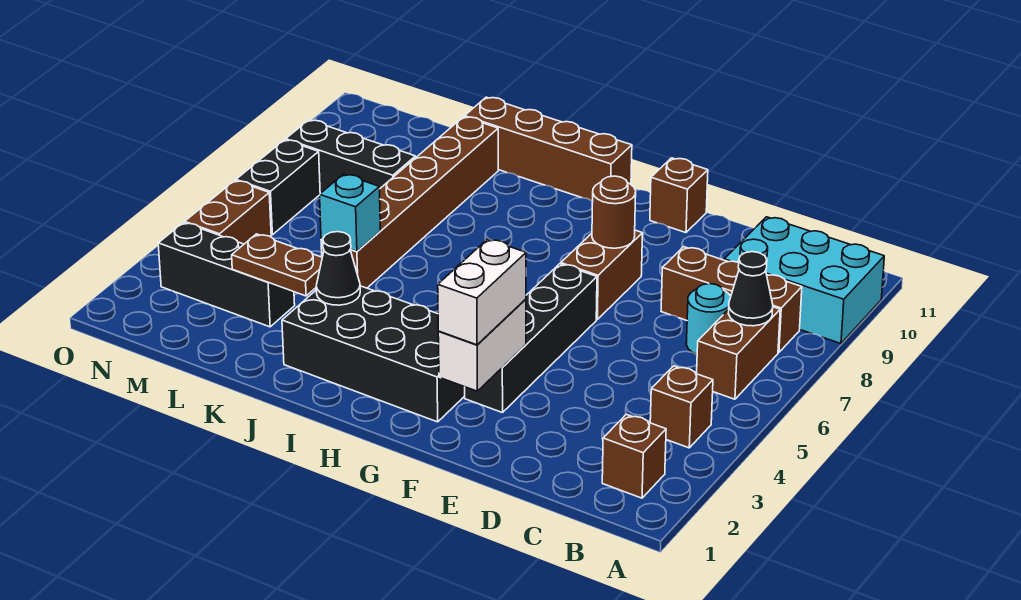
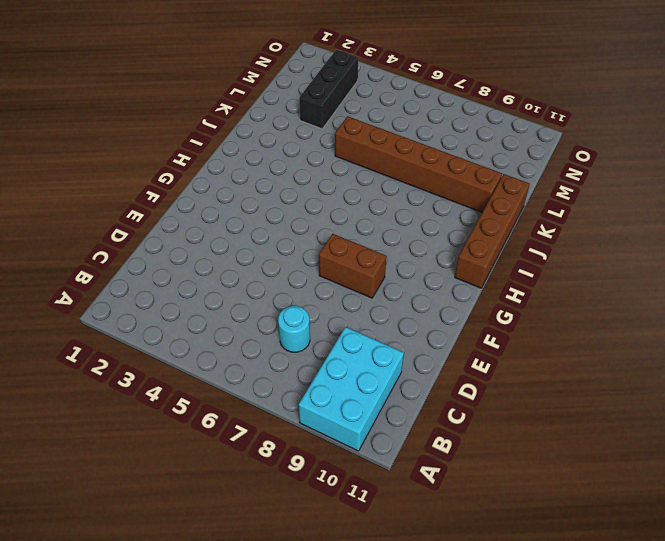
none -> brown 1x1 brick [602,414,666,498]
none -> brown 1x1 brick [650,366,713,448]
none -> brown 1x2 brick [697,307,780,399]

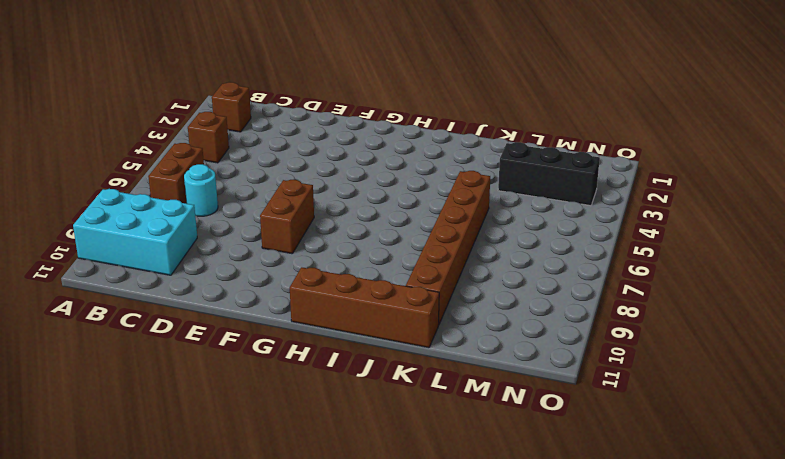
none -> brown 1x3 brick [661,247,802,352]
none -> black 1x4 brick [465,264,597,413]
none -> brown 1x1 brick [650,158,708,233]

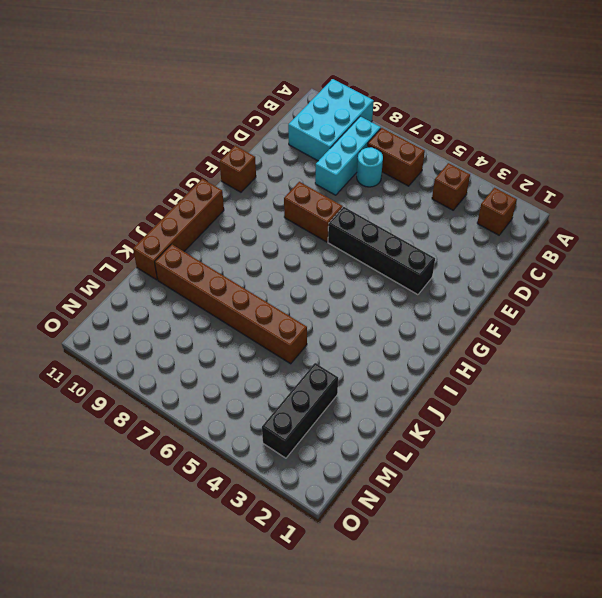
cyan 1x3 brick [315,116,381,195] -> brown 1x3 brick [661,247,802,352]
none -> black 2x4 brick [282,286,465,422]
none -> black 1x3 brick [286,120,416,193]
none -> brown 1x2 brick [185,181,271,244]

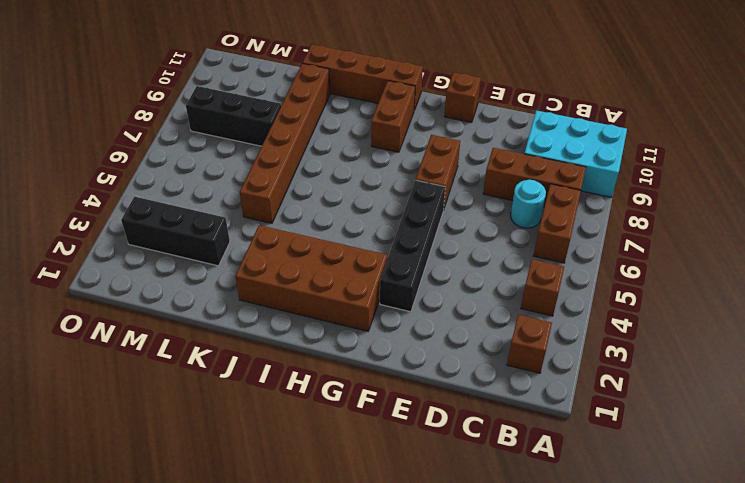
brown 2x4 brick [235,225,387,331] -> black 2x4 brick [282,286,465,422]
brown 1x2 brick [371,81,415,152] -> brown 1x2 brick moved to [185,181,271,244]
none -> black 1x2 brick [236,140,320,235]
none -> black 1x1 cone [728,252,773,326]
none -> white 1x2 brick [438,299,526,391]

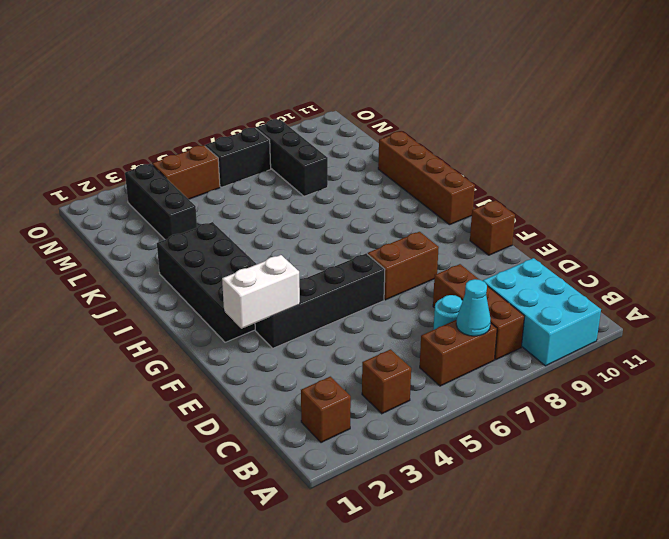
cyan 1x1 cone [456,279,491,336] -> black 1x1 cone [728,252,773,326]
none -> brown 1x6 brick [321,117,498,288]
none -> brown 1x1 round brick [592,176,636,248]
none -> black 1x1 cone [316,232,360,305]

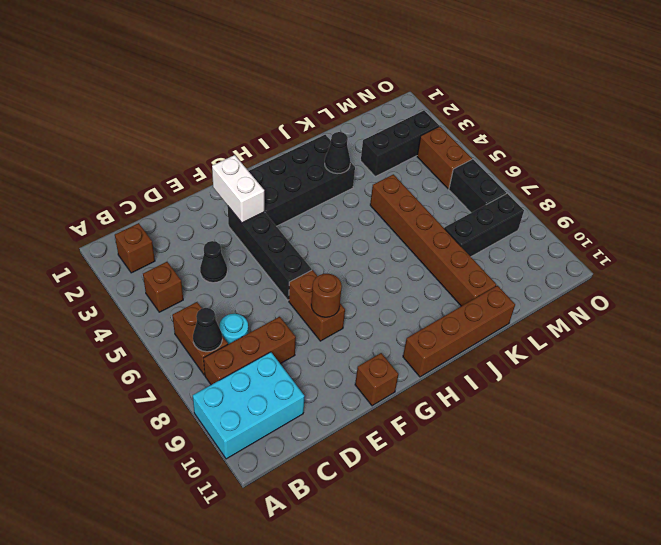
black 1x1 cone [200,241,227,283] -> none
none -> brown 1x2 plate [232,234,322,296]
none -> cyan 1x1 brick [320,174,381,251]
none -> white 1x2 brick [438,239,526,345]

